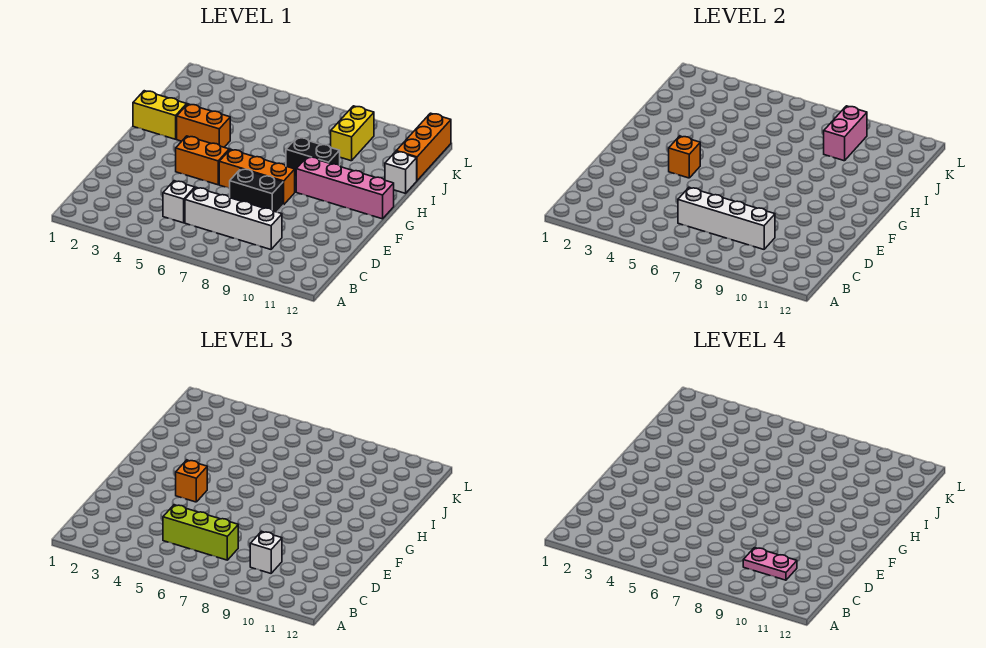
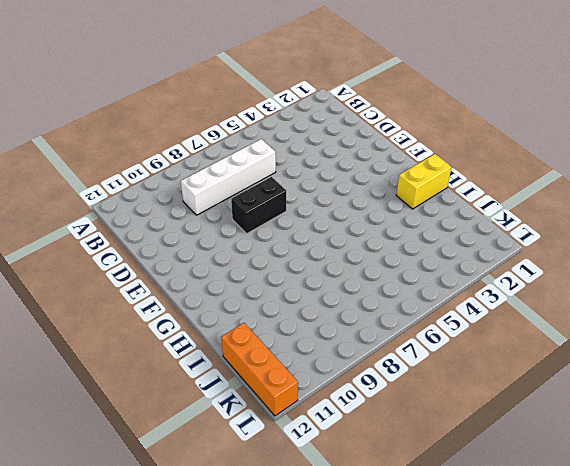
none -> white 1x1 brick [163,181,195,223]
none -> orange 1x2 brick [176,136,229,185]
none -> orange 1x3 brick [219,149,295,205]

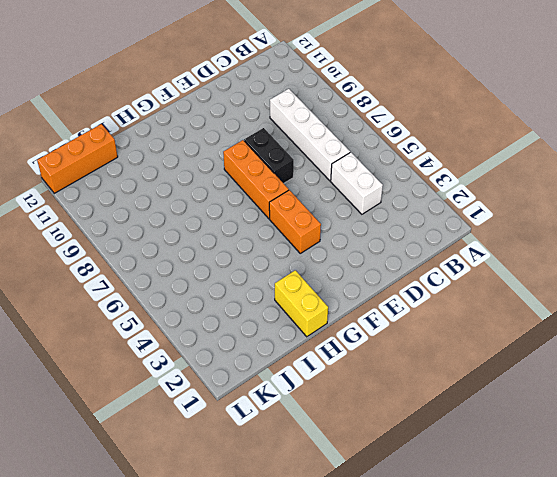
white 1x2 brick [331,152,383,214] -> white 1x1 brick [163,181,195,223]
none -> pink 1x4 brick [296,157,394,219]
none -> orange 1x2 brick [177,104,230,147]
none -> black 1x2 brick [286,137,340,176]

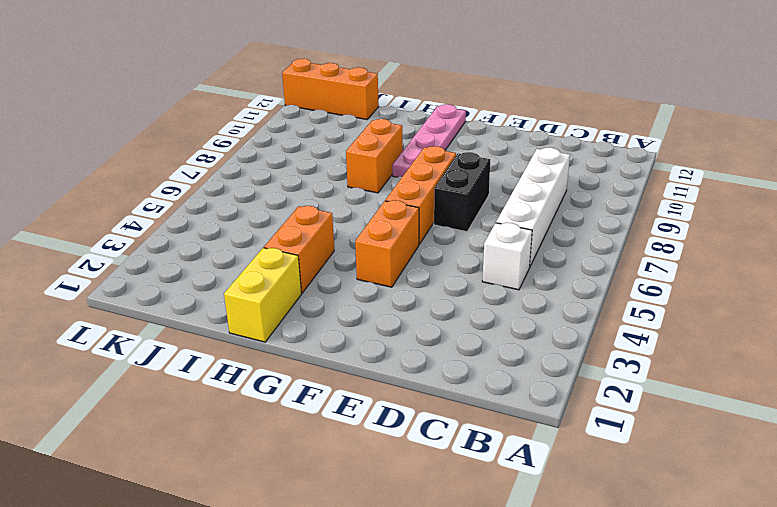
pink 1x4 plate [392,104,466,177] -> pink 1x4 brick [296,157,394,219]
orange 1x2 brick [346,119,403,193] -> black 1x2 brick [286,137,340,176]
none -> white 1x1 brick [385,151,417,193]
none -> yellow 1x2 brick [331,106,374,161]
none -> white 1x4 brick [678,188,775,249]

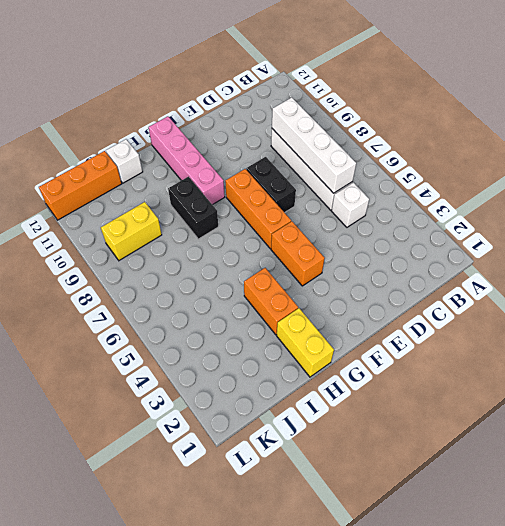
none -> orange 1x1 brick [669,136,700,178]
none -> pink 1x2 brick [824,106,867,161]
none -> lime 1x3 brick [163,505,238,560]

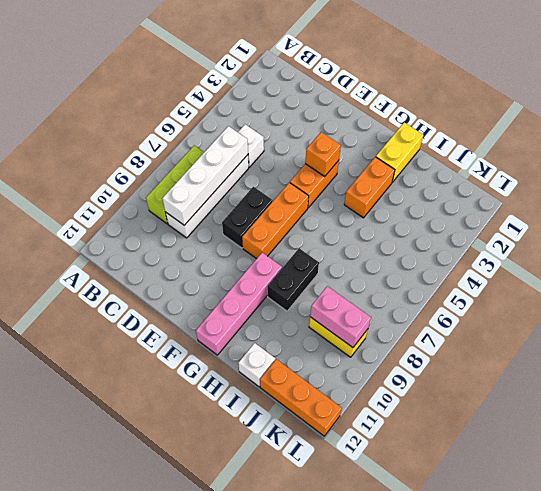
lime 1x3 brick [146,145,204,224] -> lime 1x3 brick moved to [163,505,238,560]
none -> white 1x1 brick [250,532,282,573]
none -> orange 1x1 brick [176,460,207,502]
none -> pink 1x2 plate [743,548,797,580]

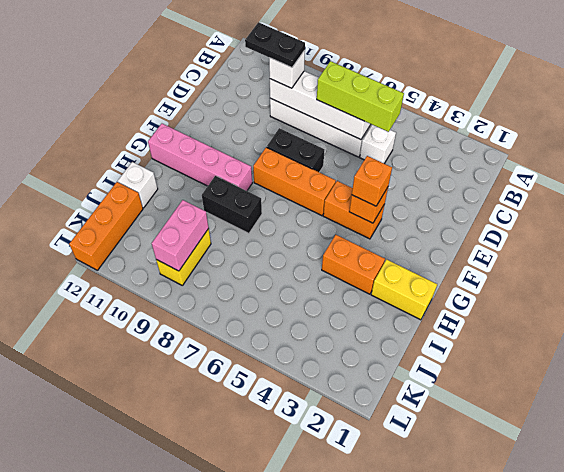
black 1x2 plate [245,22,305,68] -> pink 1x2 plate [743,548,797,580]

